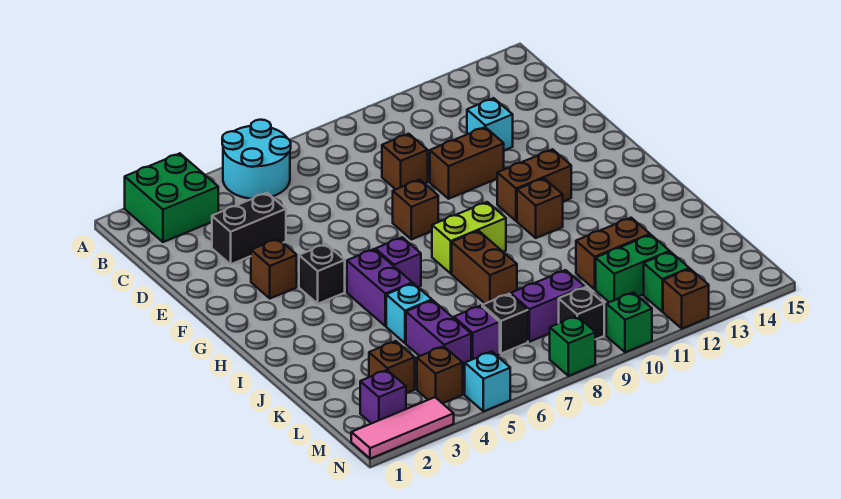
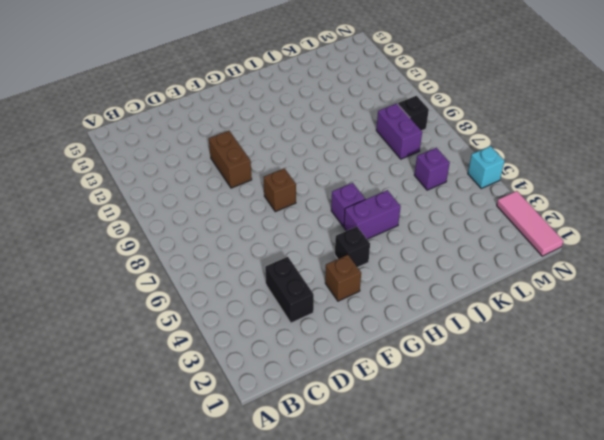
none -> green 2x2 brick [125,153,218,242]
none -> cyan 2x2 round brick [222,120,291,199]
none -> brown 1x1 brick [382,134,428,189]
none -> cyan 1x1 brick [467,98,513,151]

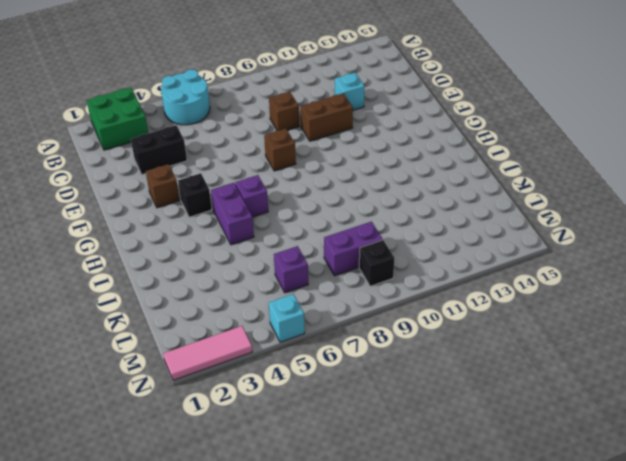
none -> brown 1x2 brick [497,149,571,221]
none -> lime 1x2 brick [432,202,506,273]
none -> brown 1x1 brick [517,178,563,238]
none -> brown 1x2 brick [452,231,517,304]

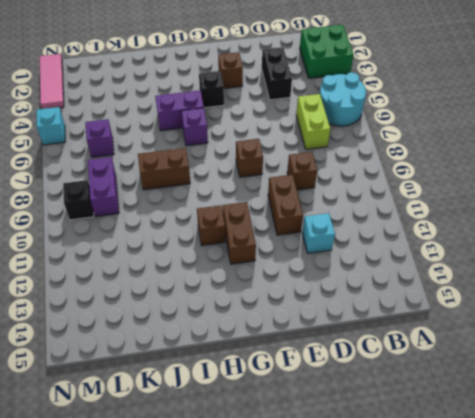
lime 1x2 brick [296,94,330,149] -> lime 1x2 brick moved to [432,202,506,273]
none -> cyan 1x1 brick [386,283,432,343]
none -> purple 1x2 brick [406,300,471,369]
none -> brown 1x2 brick [576,218,650,289]
none -> brown 1x1 brick [369,341,415,393]

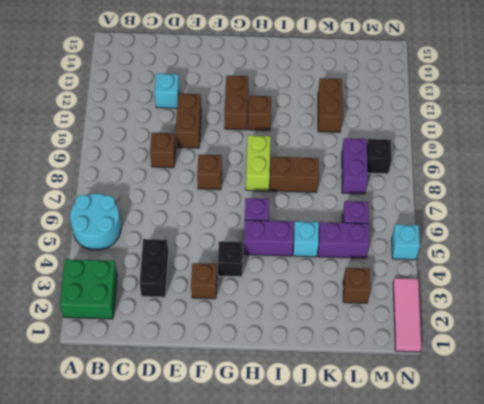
none -> black 1x1 brick [482,294,528,354]
none -> green 1x2 brick [596,235,670,302]
none -> purple 1x1 brick [360,370,406,424]
none -> brown 1x1 brick [417,346,463,403]

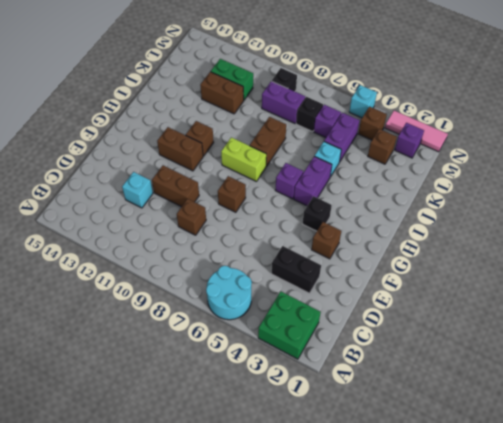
none -> green 1x1 brick [644,252,689,312]
none -> green 1x1 brick [550,316,595,376]
none -> green 1x1 brick [606,292,652,352]
none -> brown 1x1 brick [663,269,709,329]

